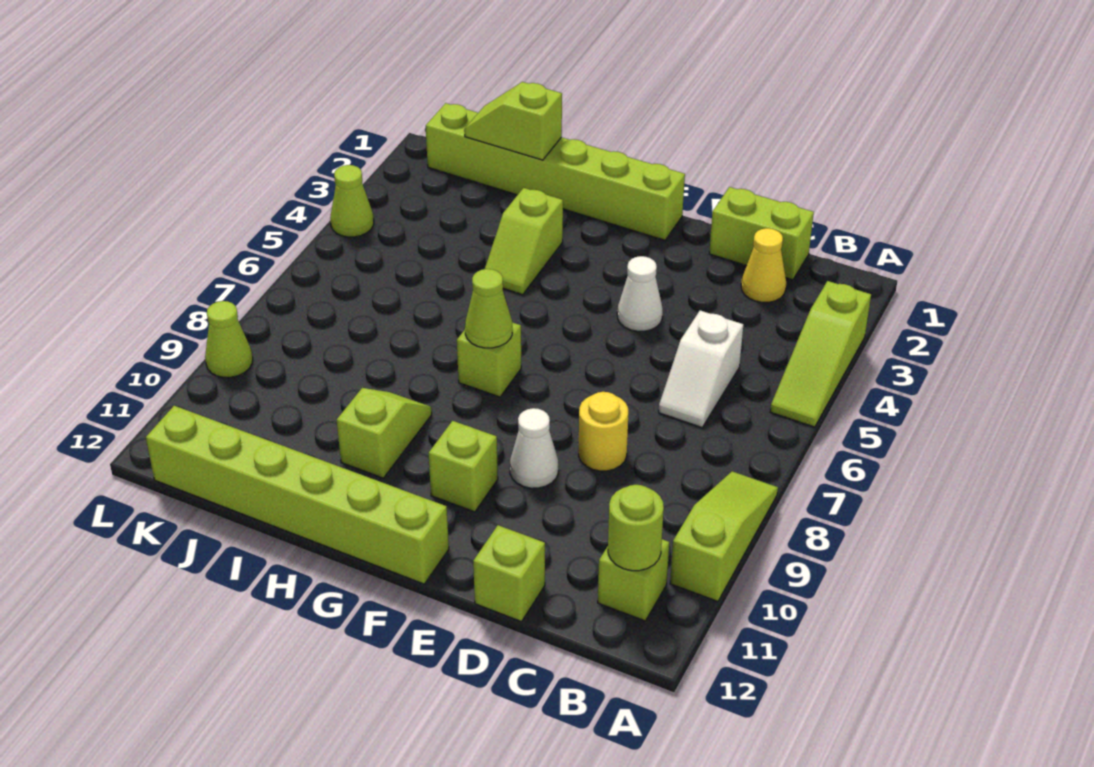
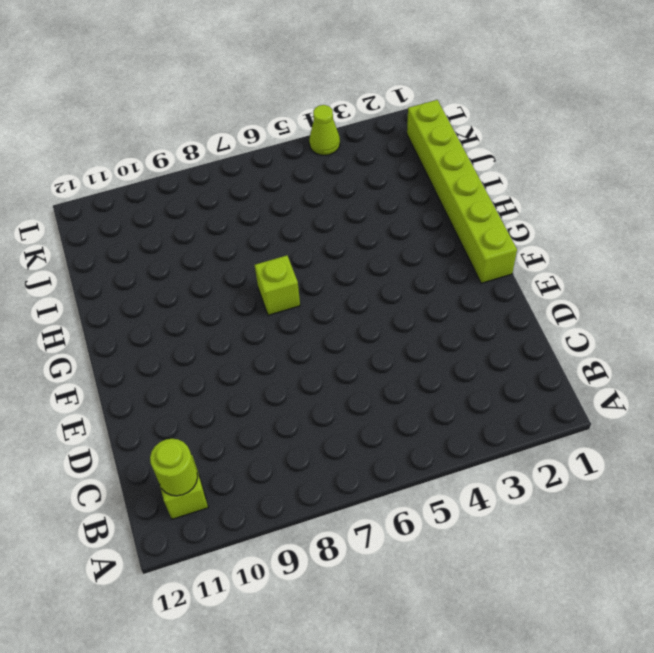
none -> lime 1x3 slope [770,281,871,427]
none -> lime 1x3 slope [670,471,778,601]
none -> lime 1x2 brick [709,187,814,280]

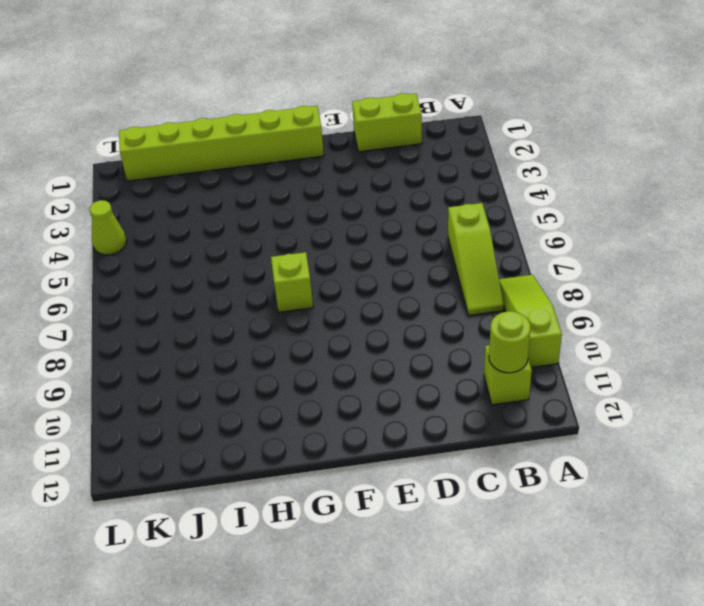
lime 1x3 slope [448,203,504,315] -> lime 1x3 slope moved to [770,281,871,427]
none -> yellow 1x1 cone [741,228,786,302]
none -> white 1x2 slope [659,311,743,427]
none -> yellow 1x1 round brick [579,392,628,471]

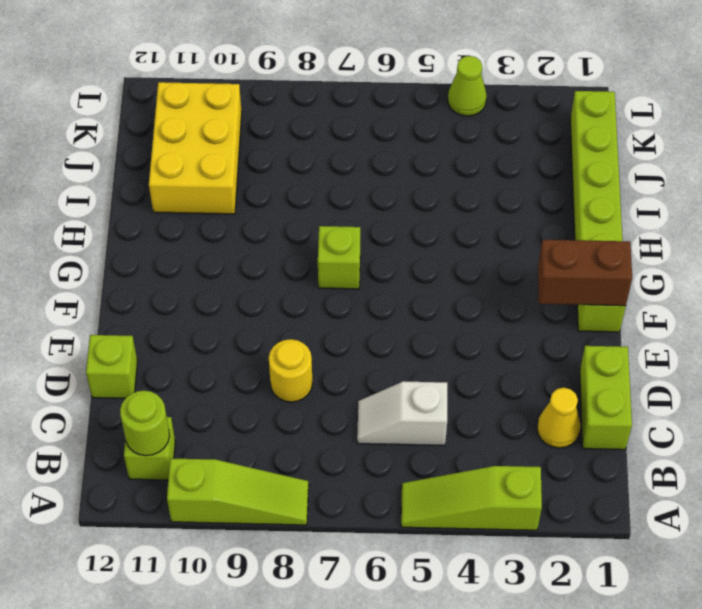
brown 1x2 brick [538,240,632,306] -> none
yellow 2x3 brick [149,82,242,214] -> none
none -> white 1x1 cone [617,256,663,331]
none -> white 1x1 cone [510,408,558,488]
none -> lime 1x1 brick [429,421,498,512]

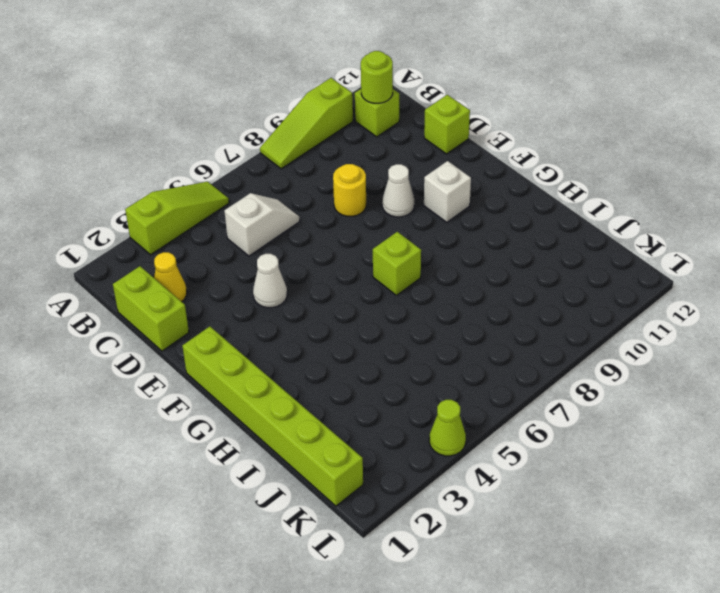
white 1x1 brick [424,161,471,222] -> lime 1x1 brick [429,421,498,512]
none -> lime 1x6 brick [146,406,449,584]
none -> lime 1x2 slope [485,188,563,295]
none -> lime 1x2 slope [337,388,432,478]

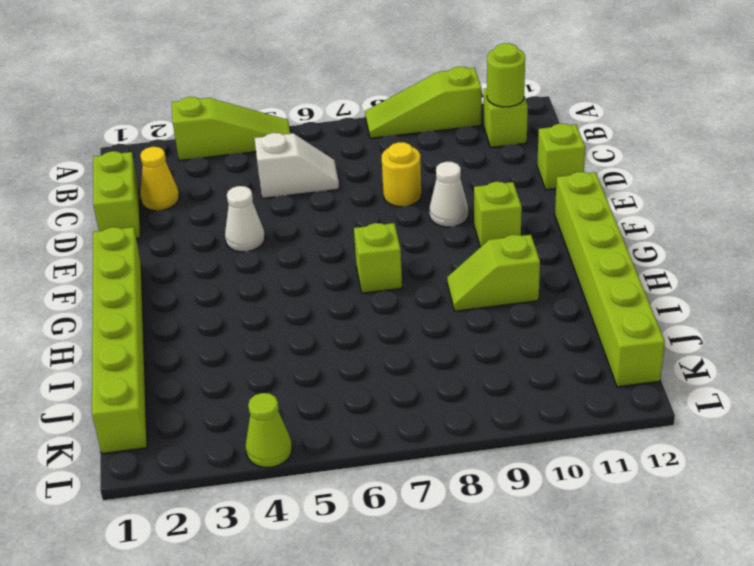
none -> lime 1x2 slope [485,188,563,295]
none -> lime 1x1 cone [205,301,253,377]
none -> lime 1x1 cone [465,269,512,348]

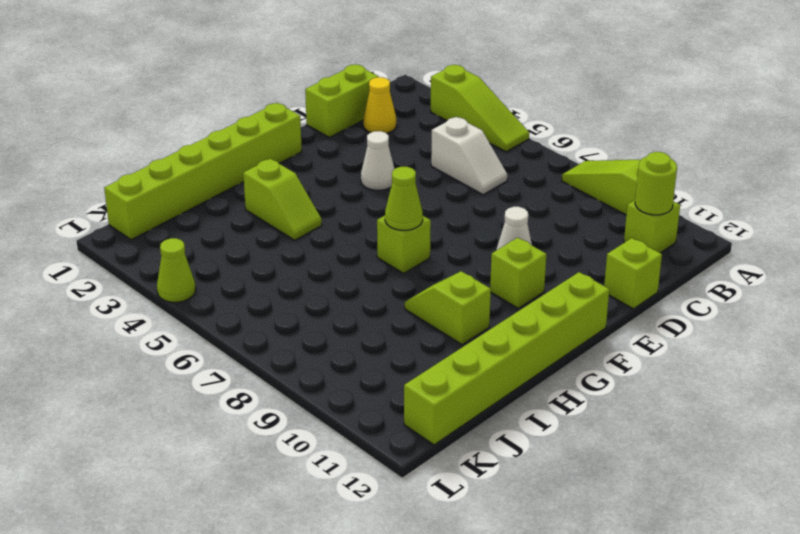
none -> yellow 1x1 round brick [579,392,628,471]
none -> lime 1x1 cone [205,301,253,377]
none -> lime 1x2 slope [464,82,562,160]

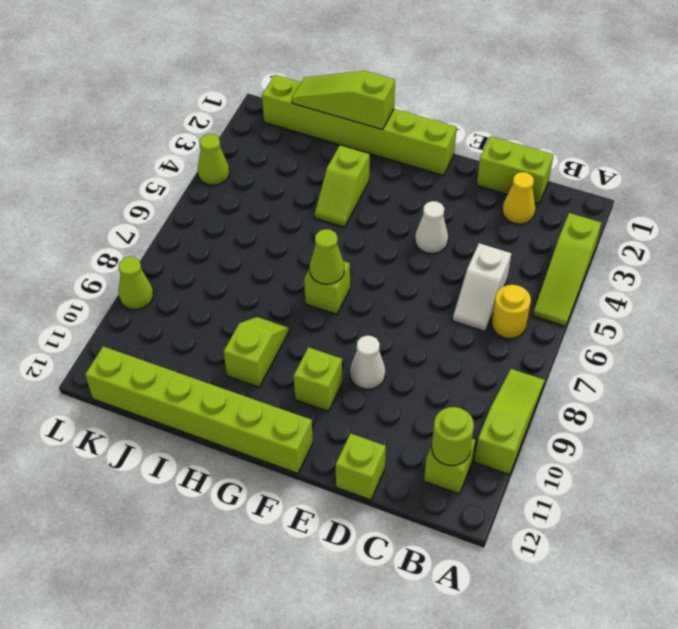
yellow 1x1 round brick [492,285,531,338] -> yellow 1x1 round brick moved to [579,392,628,471]
lime 1x3 slope [292,71,395,130] -> lime 1x2 slope [464,82,562,160]

